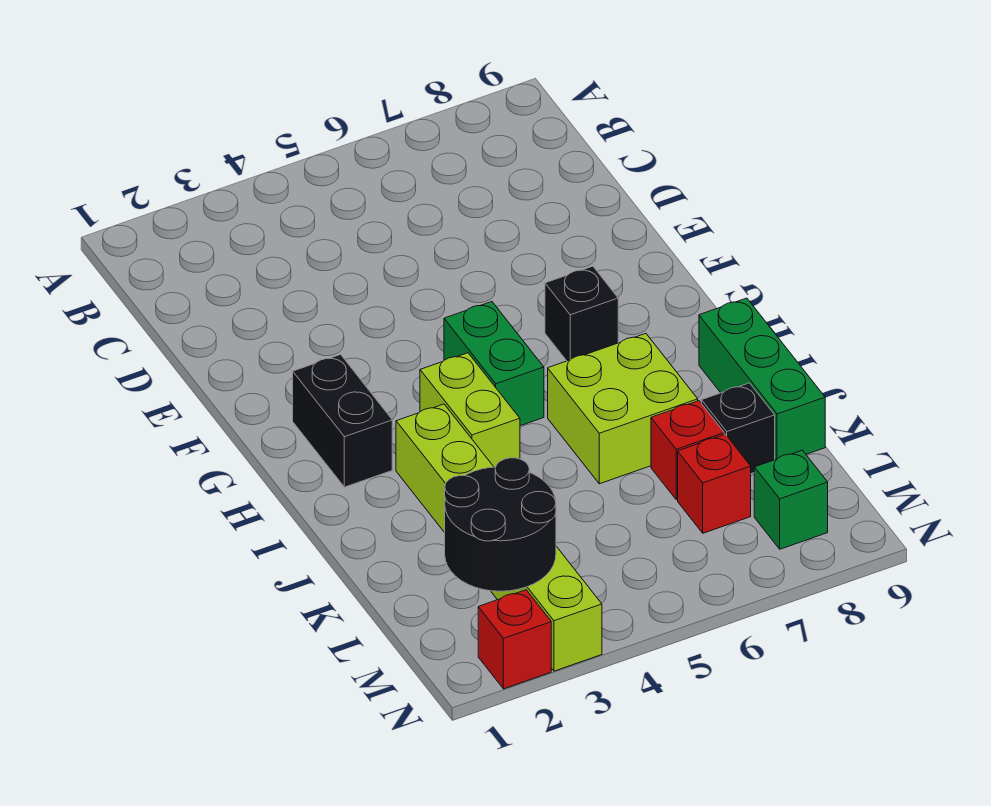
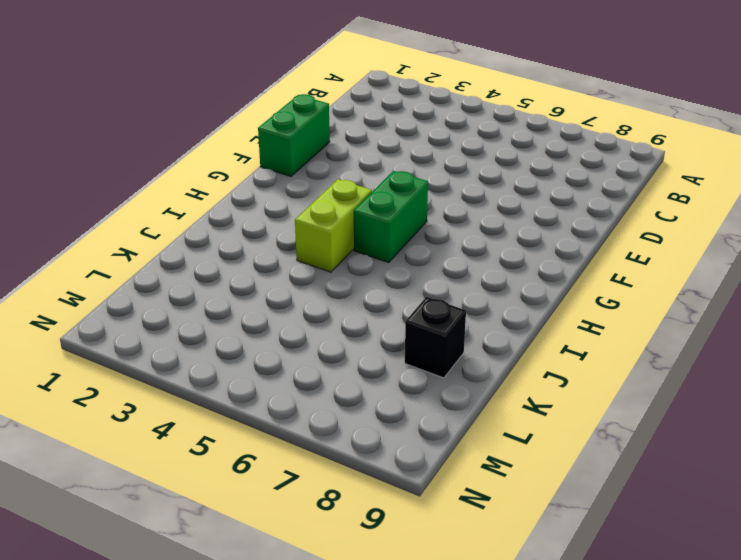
green 1x2 brick [258,94,330,176] -> none
none -> black 1x2 brick [293,355,392,487]
none -> black 1x1 brick [545,266,618,361]
none -> lime 1x6 brick [396,404,602,671]

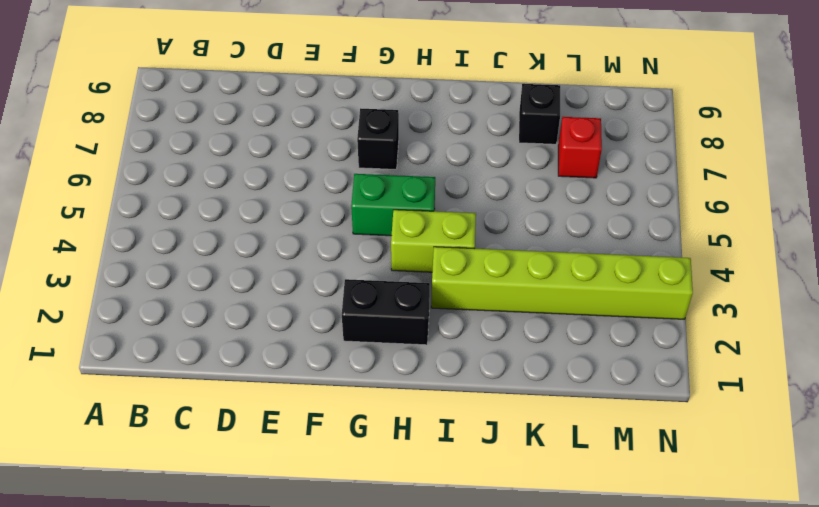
none -> lime 2x2 brick [548,334,698,484]
none -> green 1x3 brick [699,298,825,460]
none -> red 1x1 brick [651,401,724,500]

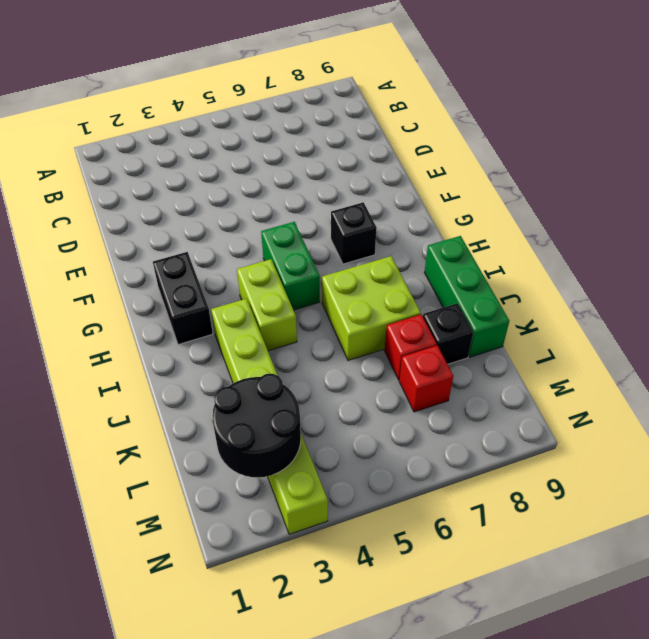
none -> green 1x1 brick [754,450,828,549]
none -> red 1x1 brick [478,590,551,689]

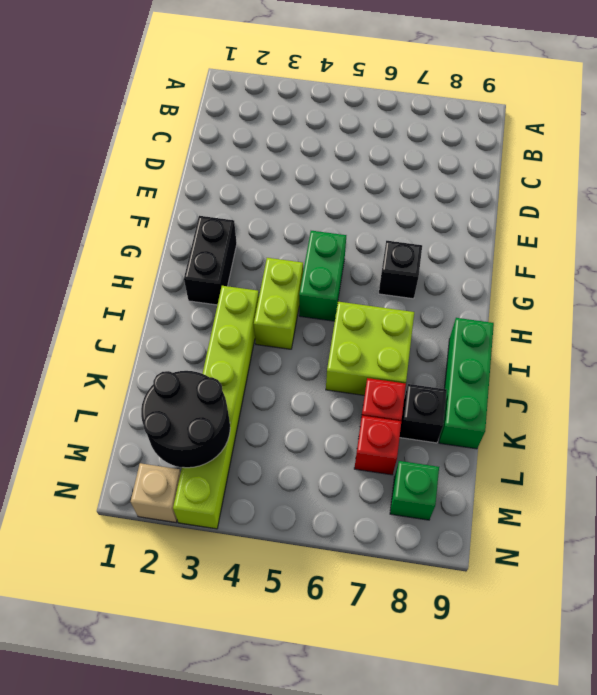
tan 1x1 brick [131,463,181,522] -> red 1x1 brick [478,590,551,689]

